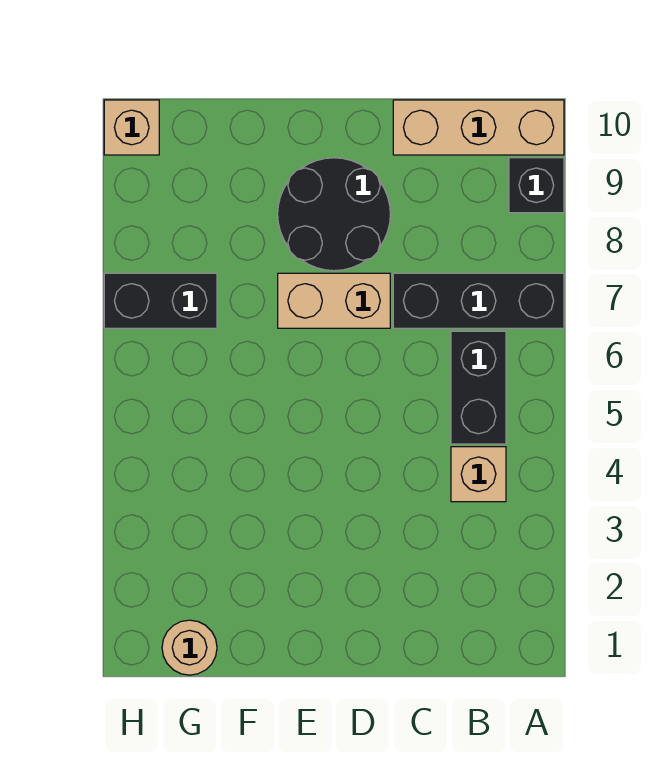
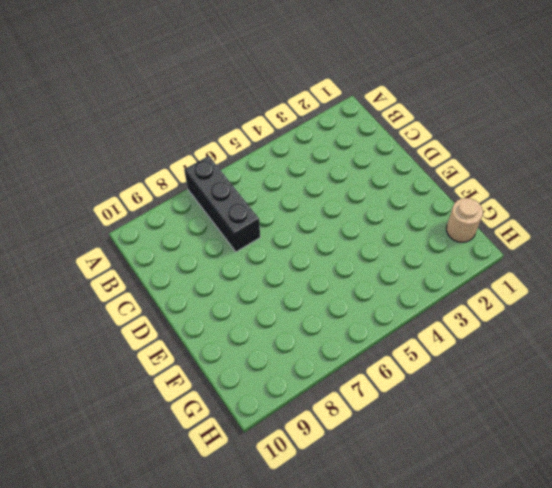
none -> black 1x1 brick [509,158,564,213]
none -> tan 1x3 brick [393,100,564,155]

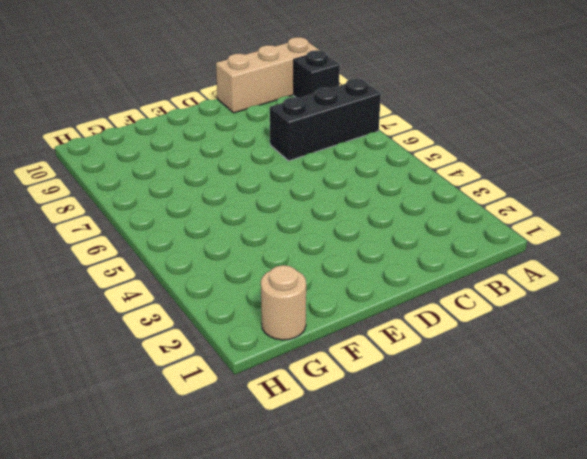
none -> tan 1x1 brick [451,447,506,502]
none -> black 1x2 brick [451,331,506,444]

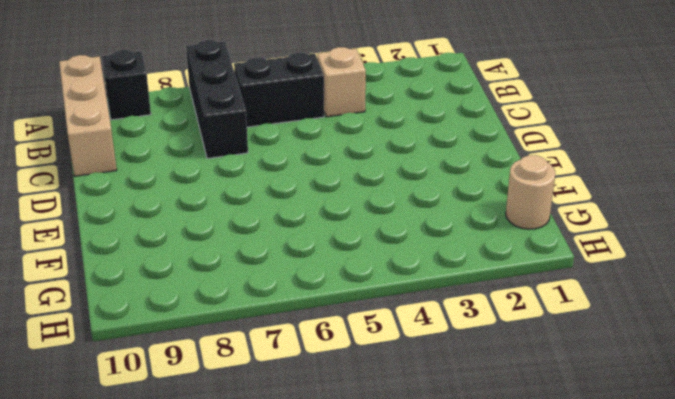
none -> tan 1x2 brick [278,273,390,328]
none -> black 2x2 round brick [278,158,390,271]

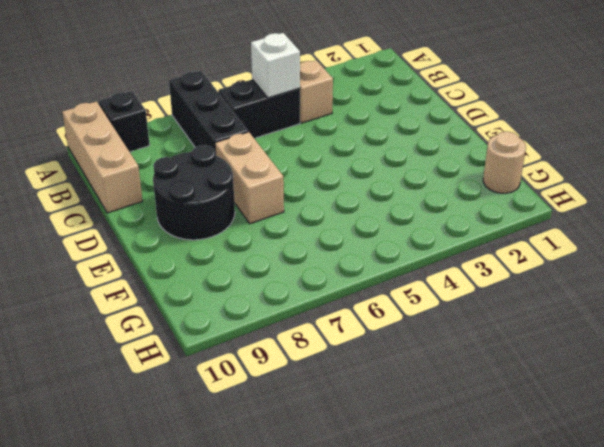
white 1x1 brick [251,33,300,98] -> none
none -> black 1x2 brick [104,273,217,328]
none -> tan 1x1 brick [104,100,159,155]

